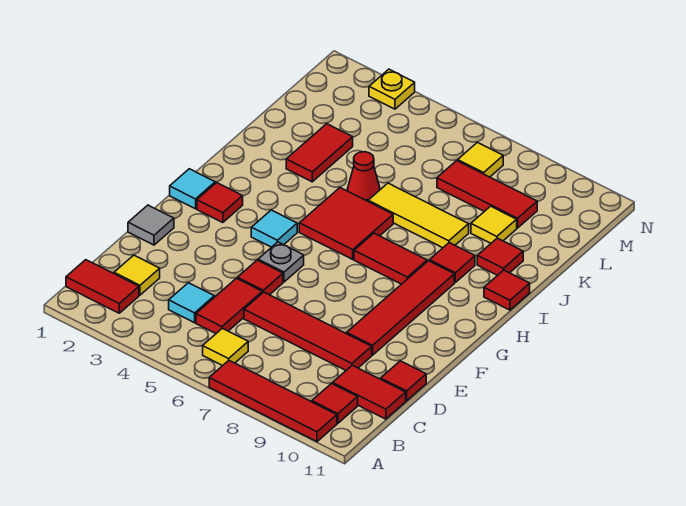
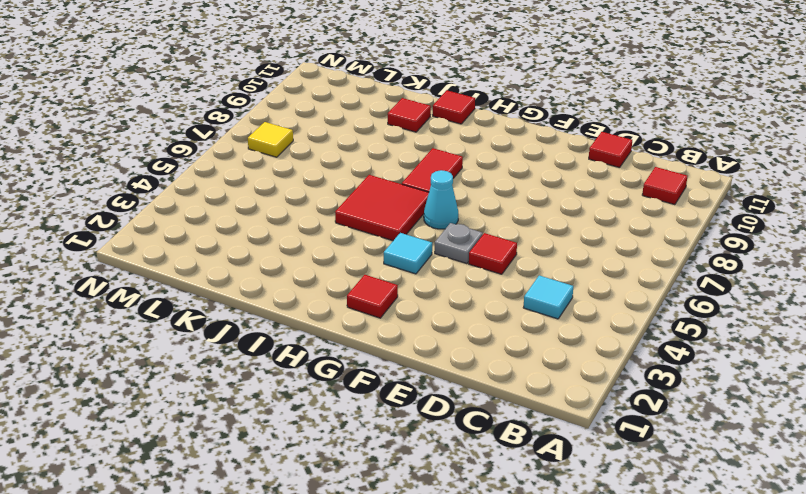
cyan 1x1 cone [424,170,459,229] -> none
none -> red 1x4 tile [209,361,337,442]
none -> red 1x2 tile [66,260,139,313]
none -> yellow 1x1 tile [203,328,248,366]

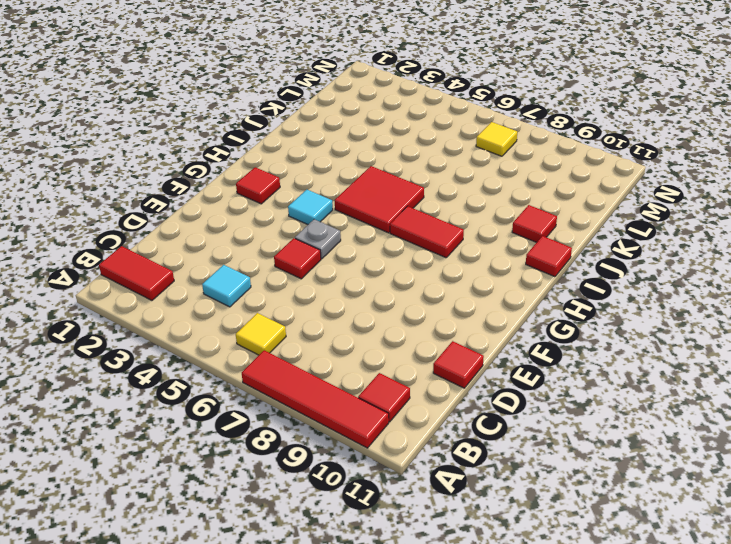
none -> yellow 1x1 tile [114,255,160,295]
none -> red 1x2 tile [196,278,262,333]
none -> red 1x2 tile [333,365,406,419]

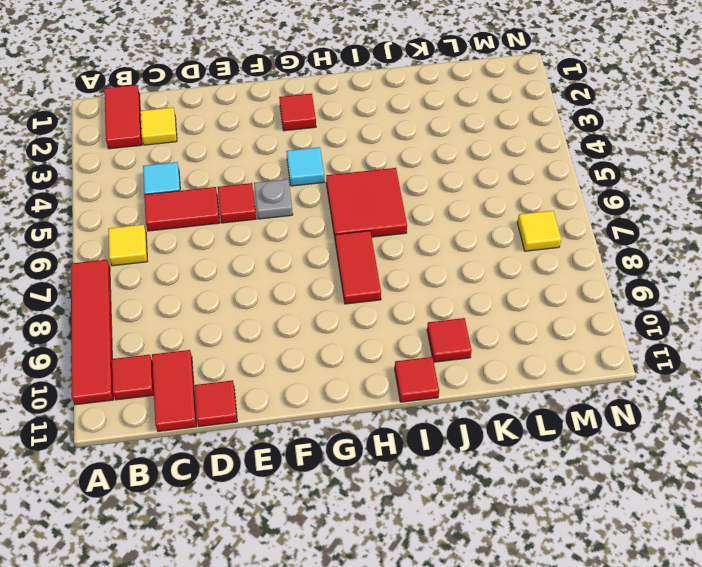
none -> red 1x4 tile [244,292,372,370]
none -> grey 1x1 tile [128,205,174,245]
none -> red 1x4 tile [347,261,454,355]

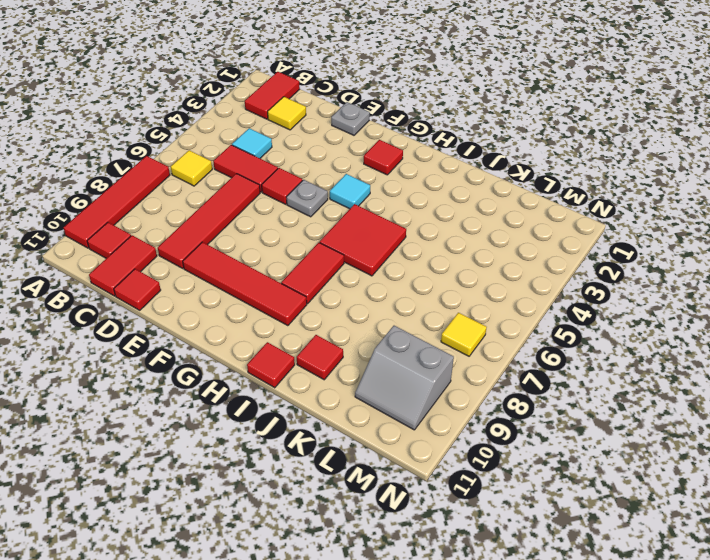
grey 1x1 plate [331,102,370,135] -> grey 1x1 tile [128,205,174,245]
grey 2x2 slope [355,326,454,430] -> red 1x3 tile [437,161,537,228]
none -> cyan 1x1 tile [170,169,215,209]
none -> red 1x1 tile [429,243,475,282]
none -> red 1x2 tile [286,124,353,182]

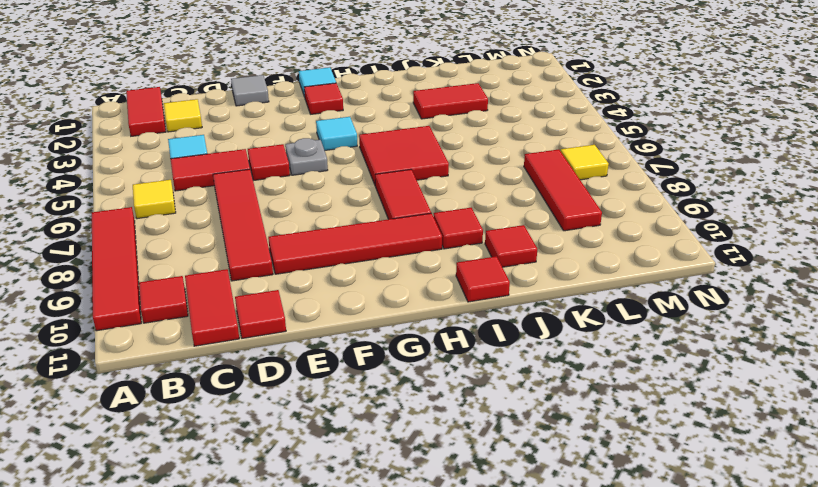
none -> red 1x1 cone [347,152,380,201]
none -> yellow 1x3 tile [368,183,469,248]
none -> yellow 1x1 tile [471,206,517,243]

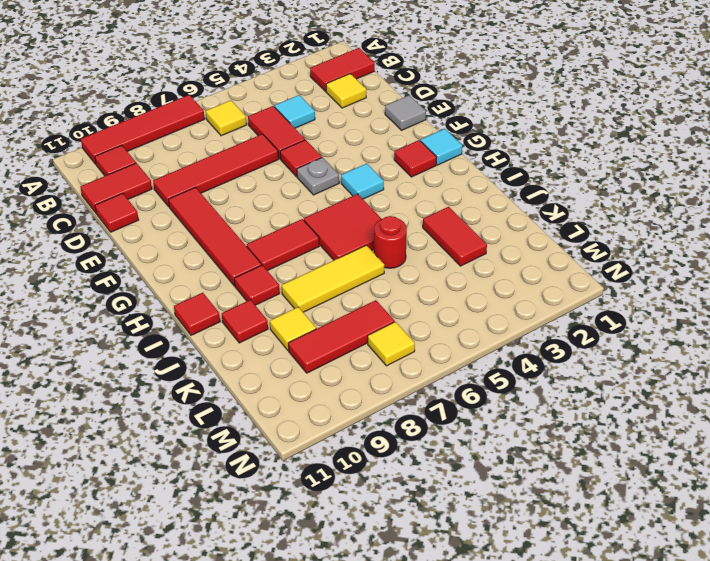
red 1x1 round brick [374,216,407,268] -> red 1x1 cone [347,152,380,201]
none -> yellow 1x1 plate [369,69,415,109]

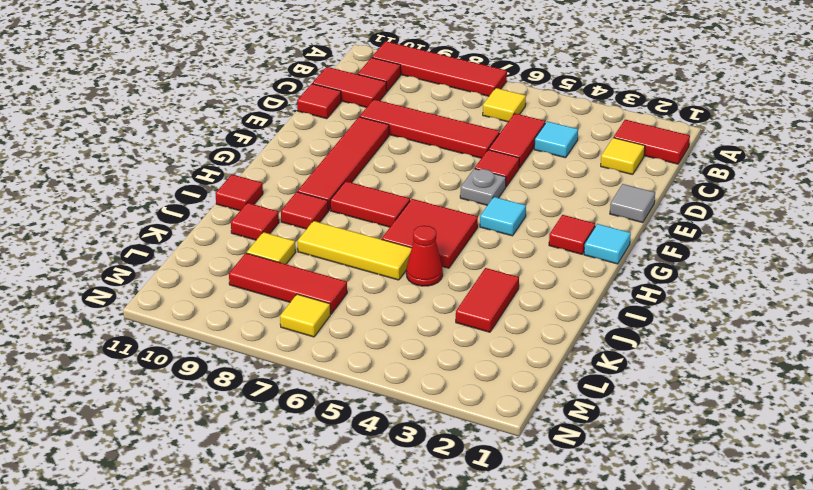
none -> yellow 1x1 plate [369,69,415,109]

